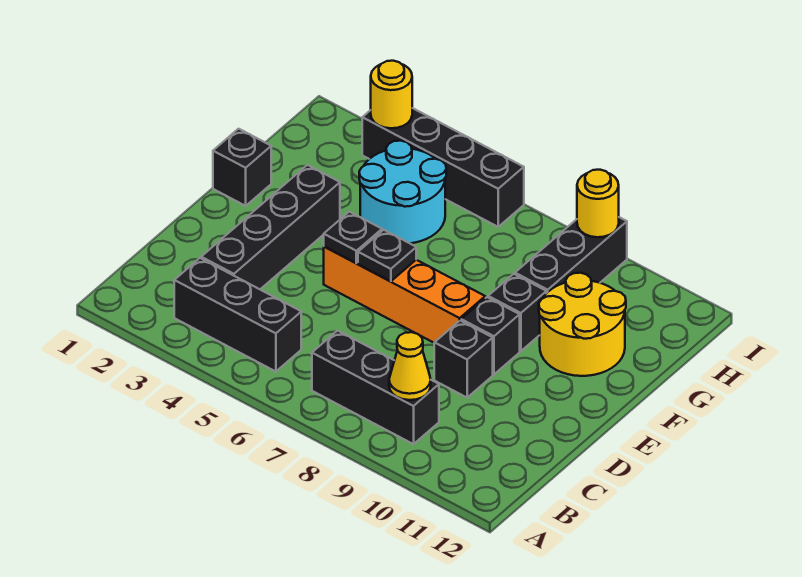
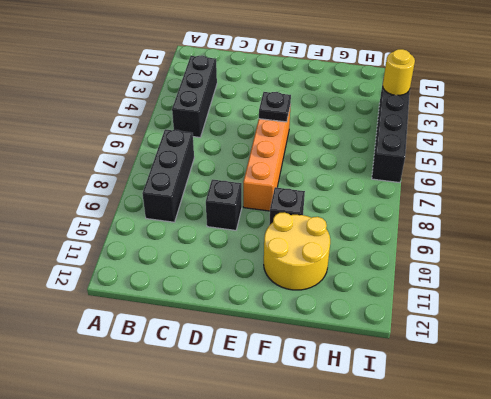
none -> black 1x4 brick [201,165,340,289]
none -> black 1x1 brick [461,297,520,374]
none -> black 1x1 brick [213,129,271,206]

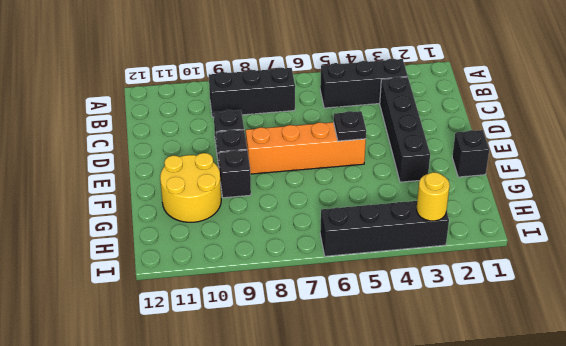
none -> cyan 2x2 round brick [359,141,446,243]
none -> black 1x3 brick [515,217,627,294]
none -> yellow 1x1 cone [389,332,431,400]

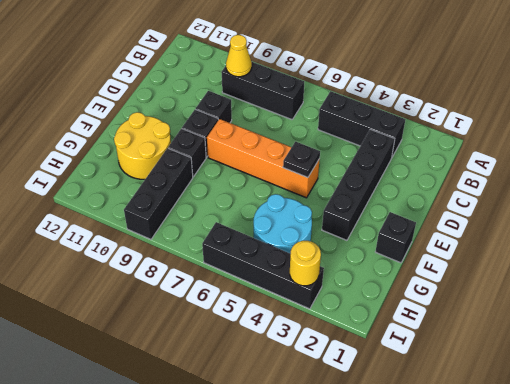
none -> black 1x1 plate [358,230,416,282]
none -> yellow 1x1 round brick [577,170,619,237]

